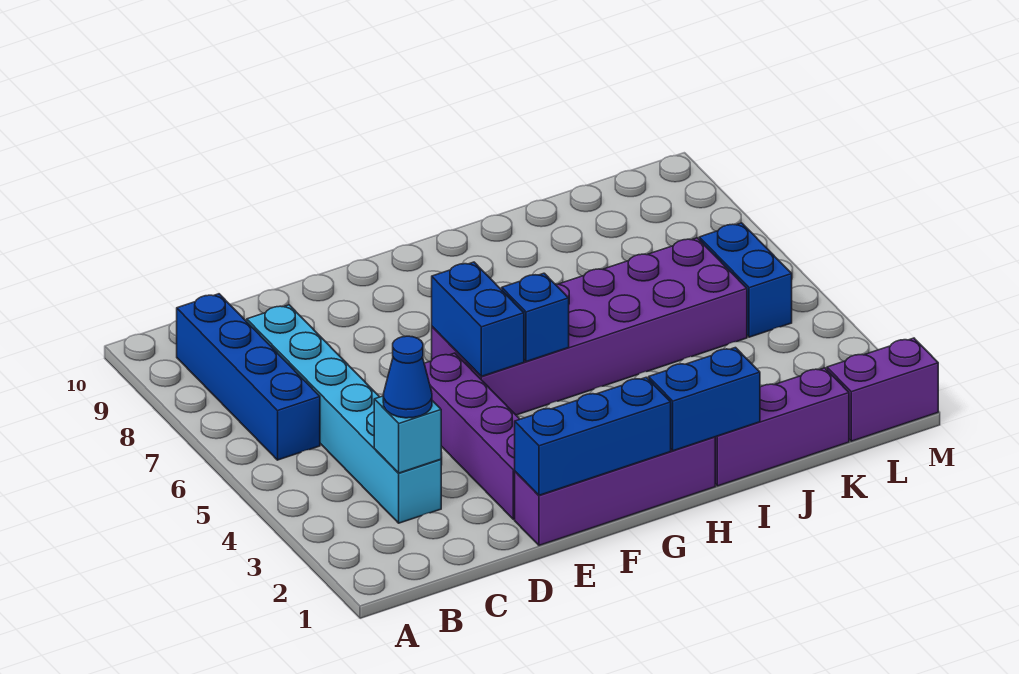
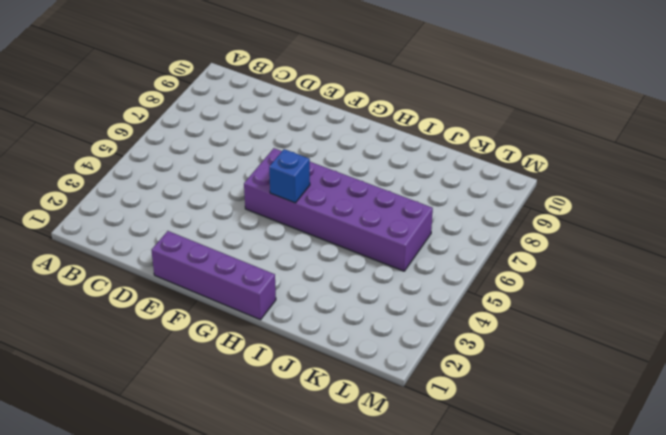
none -> blue 1x4 brick [177,294,320,460]
none -> cyan 1x6 brick [247,305,441,523]
none -> purple 1x4 brick [424,353,520,520]

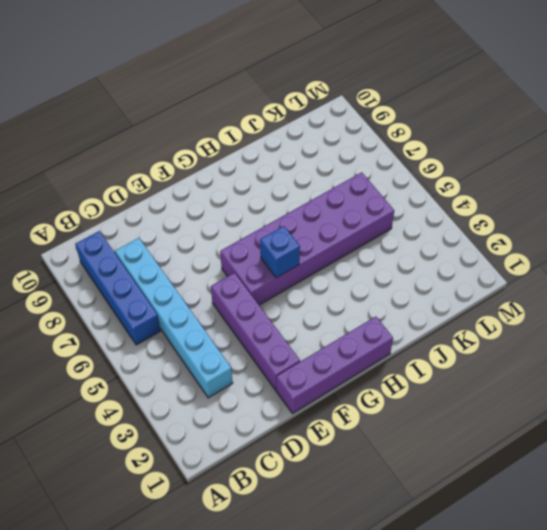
none -> purple 1x3 brick [715,368,849,486]
none -> purple 1x2 brick [827,338,938,441]
none -> blue 1x2 brick [699,223,792,337]

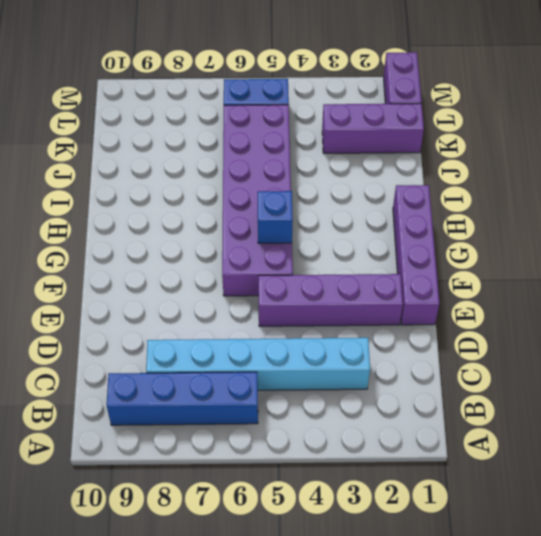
purple 1x3 brick [322,103,424,153] -> purple 1x3 brick turned to [715,368,849,486]
none -> cyan 1x1 brick [374,396,441,473]
none -> blue 1x3 brick [515,377,671,495]
none -> blue 1x2 brick [432,262,524,376]

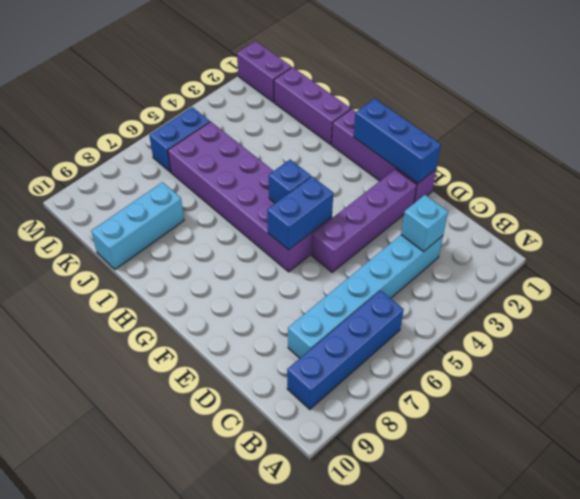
cyan 1x3 brick [91,182,184,269] -> none
none -> blue 1x2 brick [649,348,760,451]
none -> blue 1x1 cone [383,336,432,418]

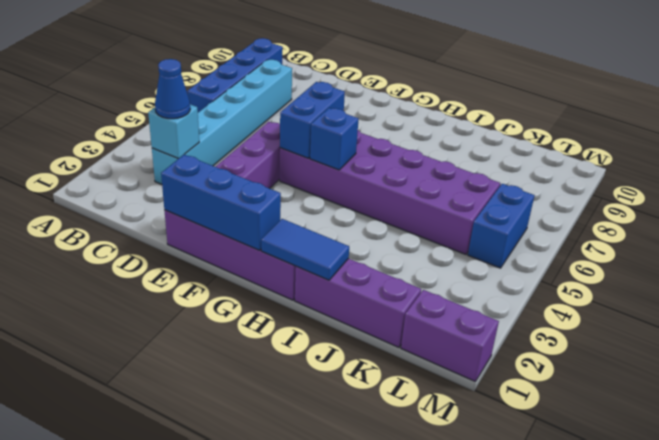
blue 1x2 tile [261,219,349,280] -> blue 1x2 brick [649,348,760,451]

